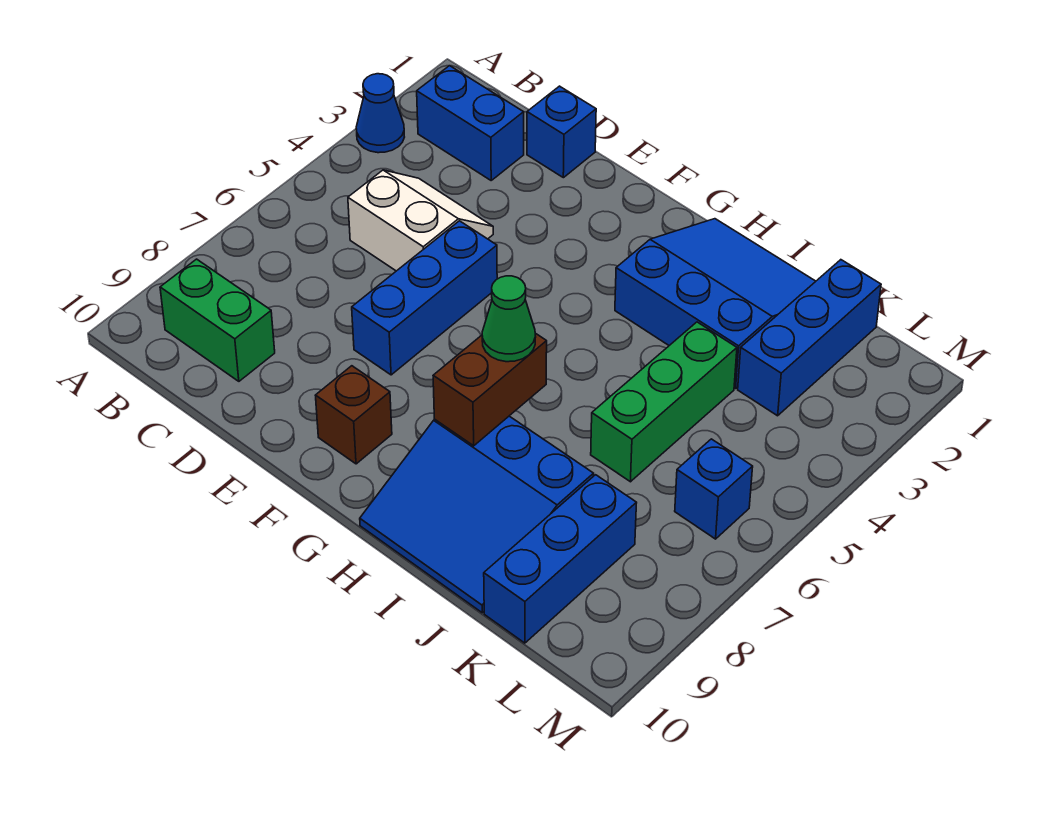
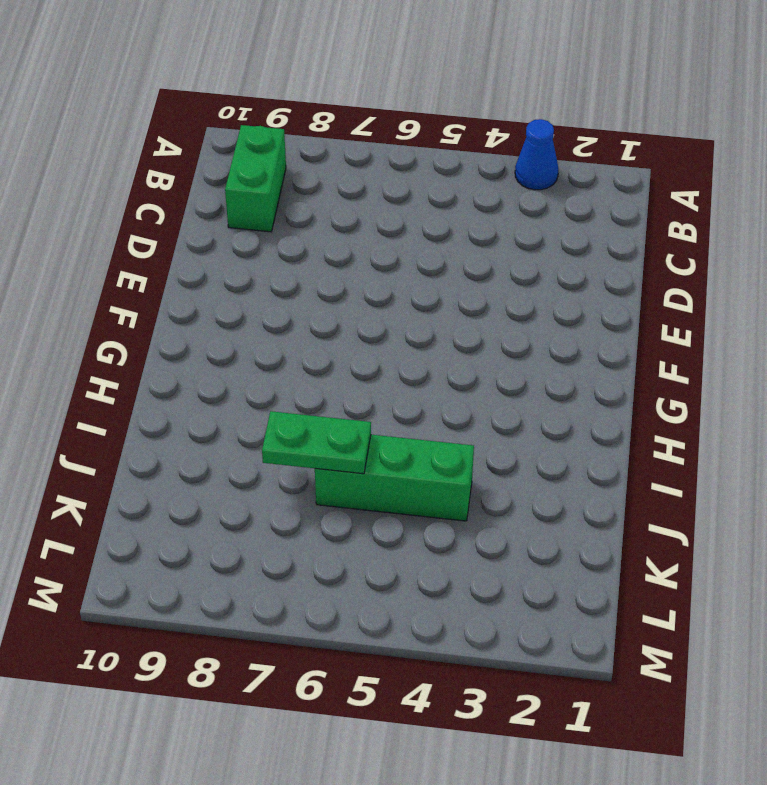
green 1x2 plate [262,411,371,474] -> none
none -> blue 1x2 brick [417,66,524,180]
none -> white 2x2 slope [348,170,493,271]
none -> blue 1x1 brick [527,86,596,178]

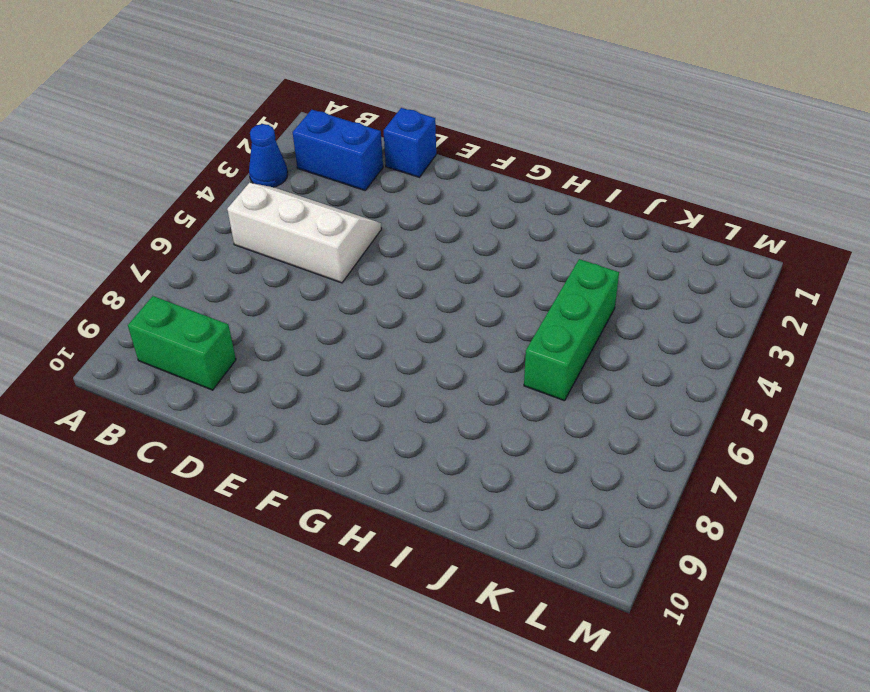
white 2x3 slope [227,183,381,283] -> white 2x2 slope [348,170,493,271]
none -> blue 1x3 brick [352,221,497,375]
none -> brown 1x1 brick [315,366,392,464]
none -> blue 3x3 slope [615,219,816,388]

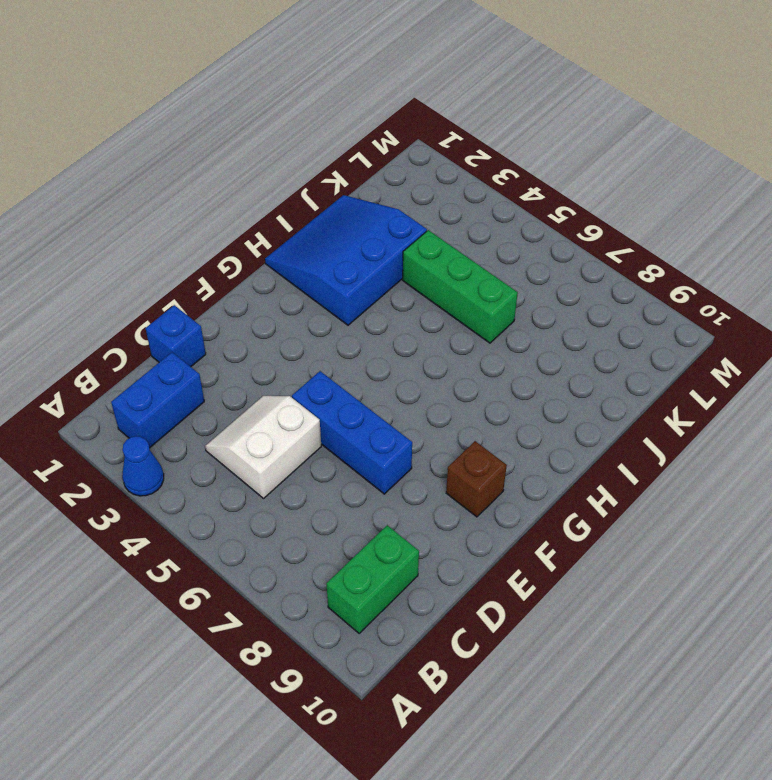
none -> blue 3x3 slope [360,416,594,613]
none -> blue 1x3 brick [738,260,881,416]
none -> blue 1x3 brick [484,475,636,643]

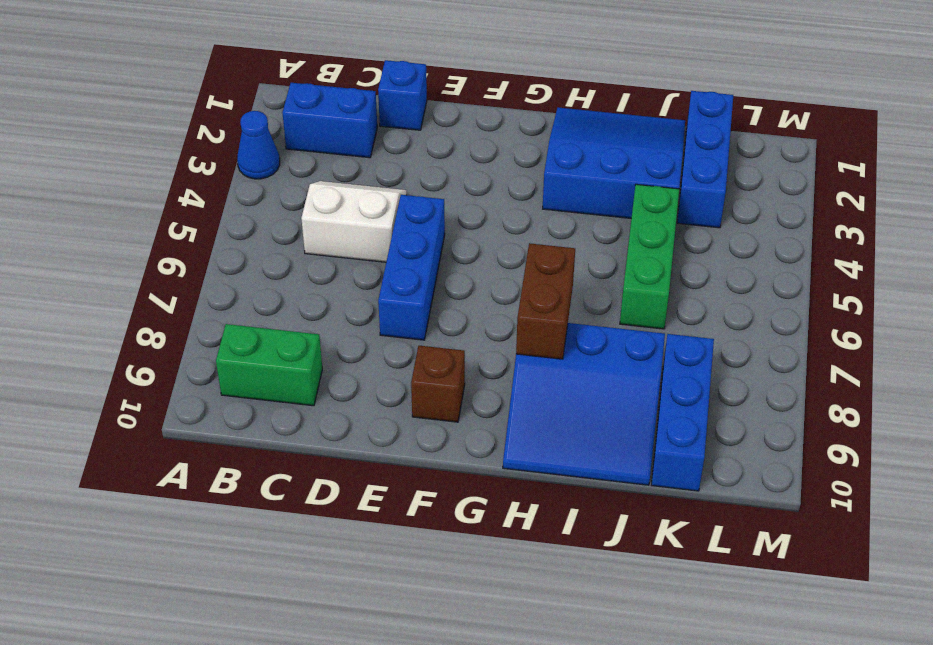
none -> blue 1x1 brick [675,439,753,539]
none -> green 1x1 cone [482,276,536,362]

